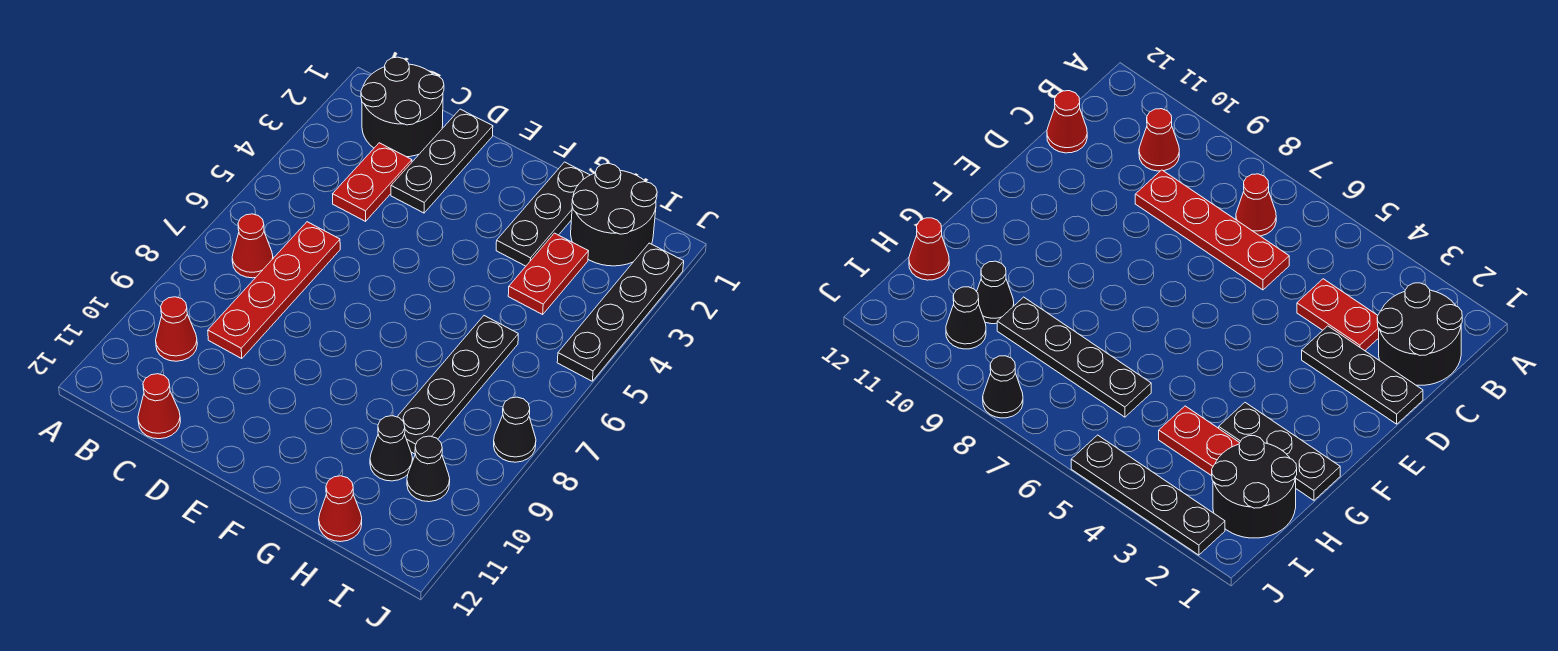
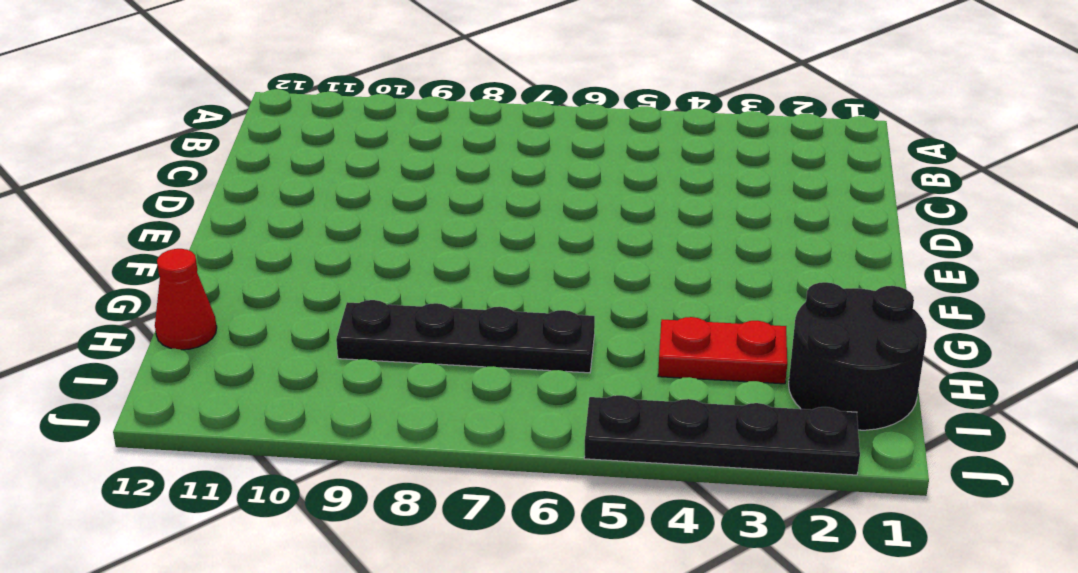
none -> black 2x2 round brick [361,57,444,157]
none -> red 1x1 cone [232,214,273,278]
none -> red 1x1 cone [156,297,197,361]

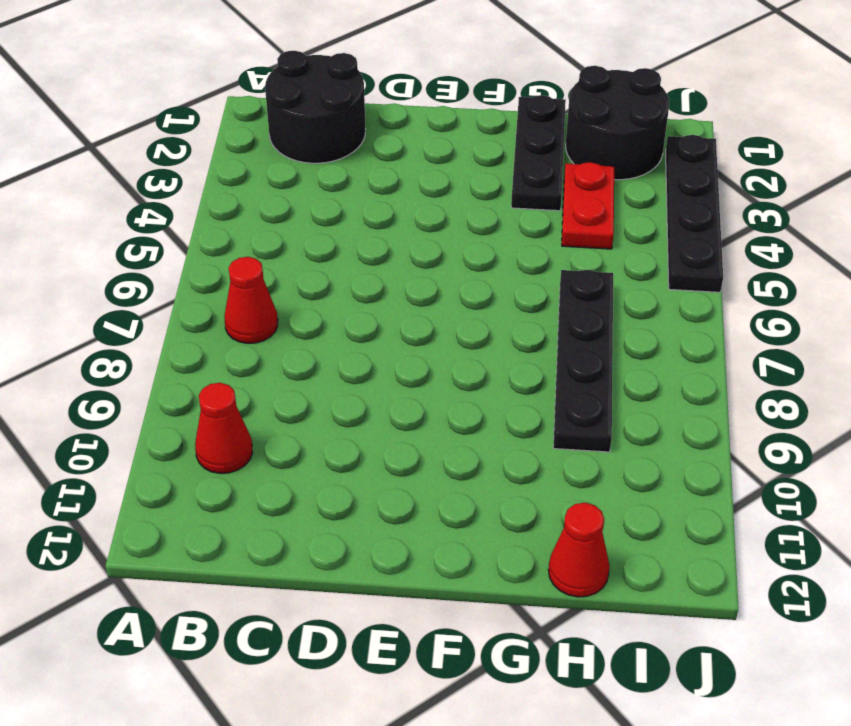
none -> red 1x2 plate [333,143,412,221]
none -> red 1x4 plate [208,222,340,359]
none -> red 1x1 cone [138,374,180,439]

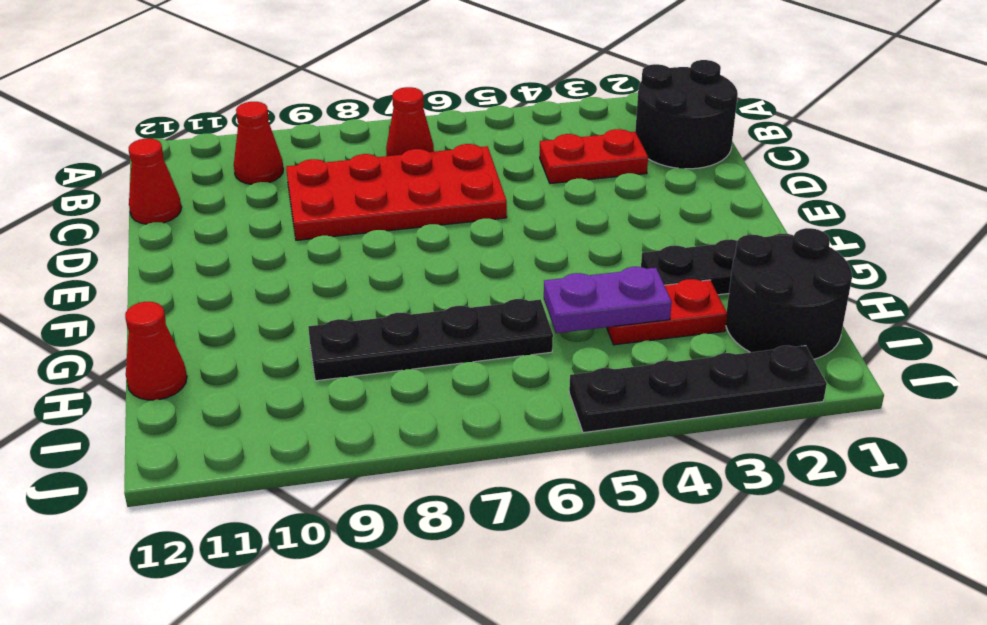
red 2x4 plate [286,144,507,240] -> red 1x4 plate [208,222,340,359]
purple 1x2 plate [544,267,672,333] -> none
none -> black 1x3 plate [391,109,493,213]
none -> black 1x1 cone [370,416,413,481]
none -> black 1x1 cone [407,436,450,502]

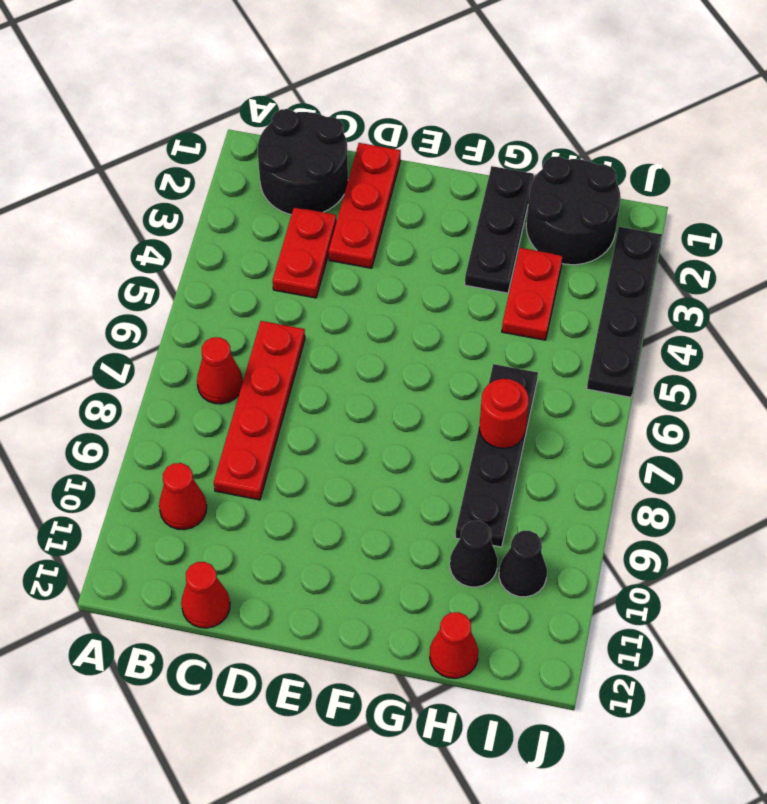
red 1x3 plate [329,143,401,268] -> black 1x3 plate [391,109,493,213]
red 1x1 round brick [479,379,529,448] -> none
none -> black 1x1 cone [494,397,536,462]

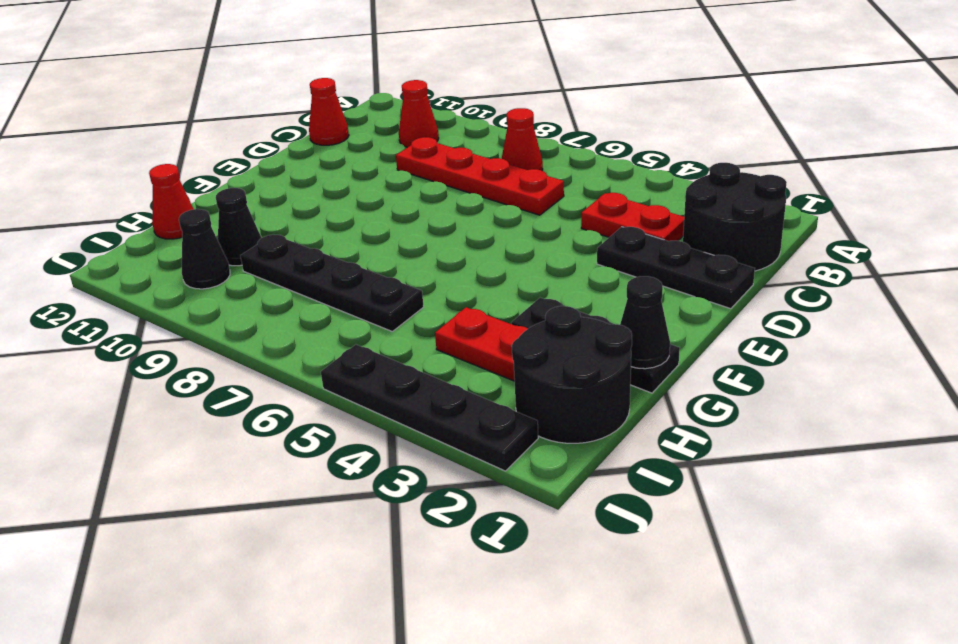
black 1x1 cone [620,276,670,369] -> black 1x1 cone moved to [494,397,536,462]

